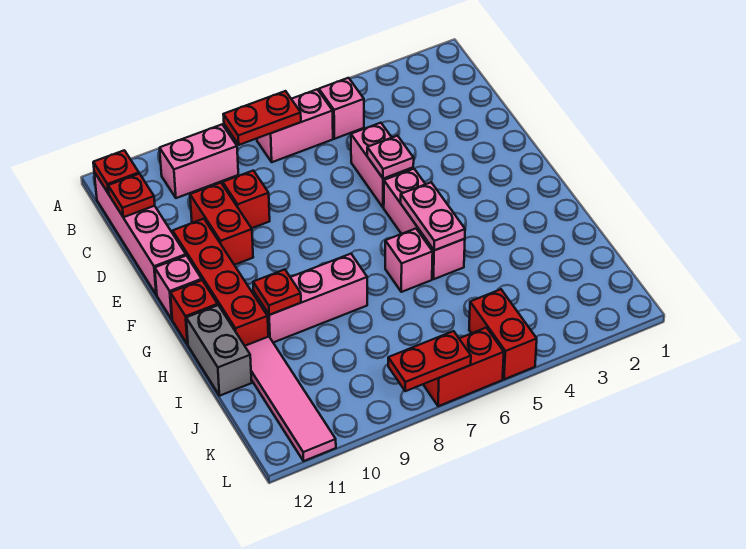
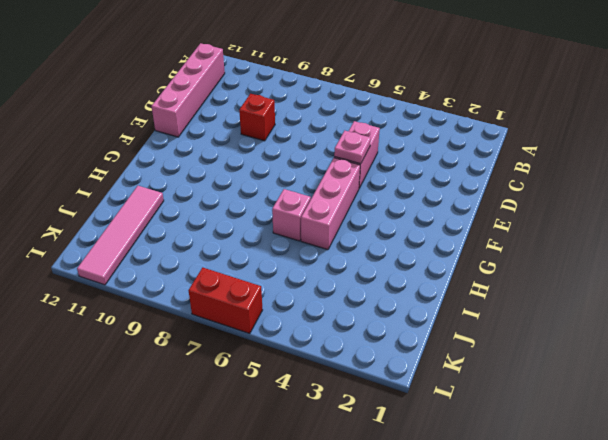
none -> pink 1x1 brick [319,78,364,139]
none -> pink 1x2 brick [257,89,333,162]
none -> pink 1x2 brick [160,124,238,198]

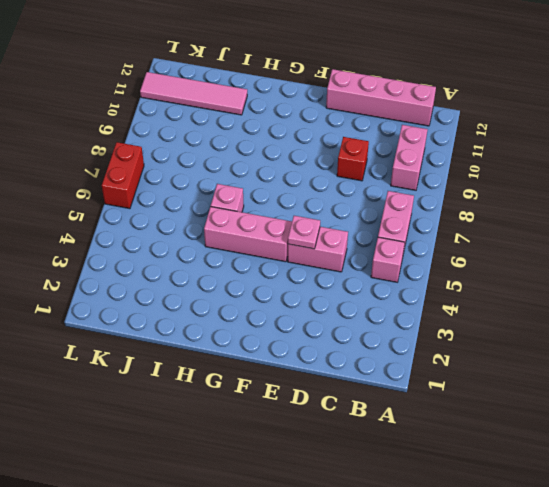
none -> red 1x2 brick [190,183,253,265]
none -> red 1x4 brick [173,219,268,346]
none -> pink 1x1 brick [155,256,202,319]

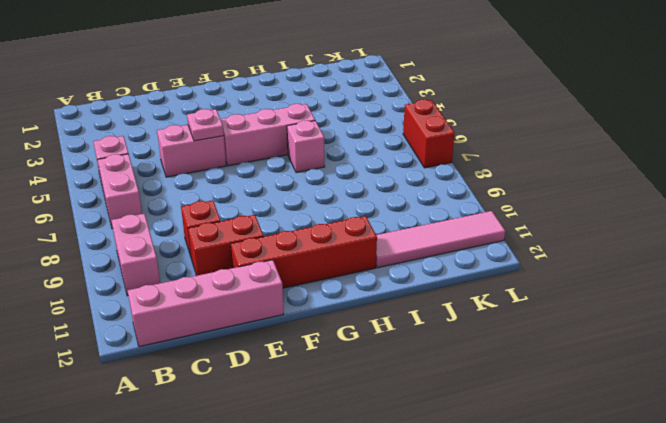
none -> pink 1x1 brick [155,256,202,319]
none -> red 1x1 brick [170,280,218,345]
none -> pink 1x3 brick [254,254,367,343]

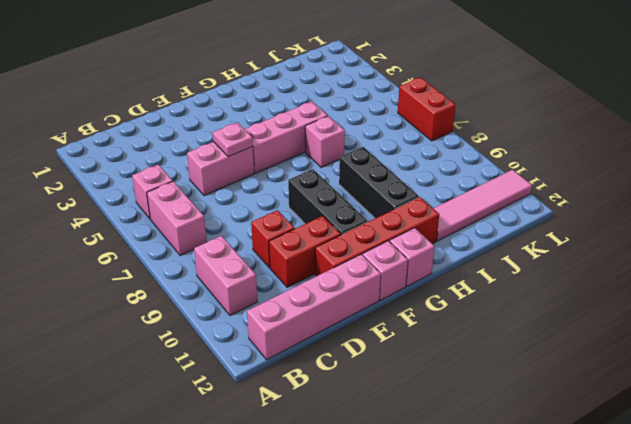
black 1x3 brick [288,169,368,235] -> none
pink 1x1 brick [390,228,435,286] -> red 1x1 brick [170,280,218,345]
black 1x3 brick [339,147,419,218] -> pink 1x3 brick [254,254,367,343]
none -> grey 1x2 brick [186,305,252,396]
none -> red 1x2 brick [469,289,537,379]
none -> red 1x2 plate [223,91,301,145]

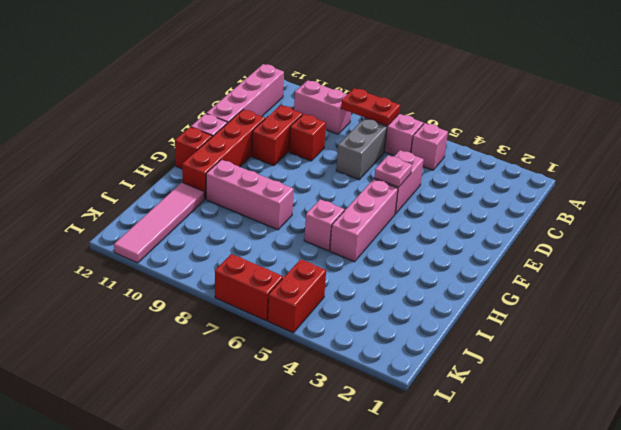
grey 1x2 brick [336,118,387,180] -> grey 1x2 brick moved to [186,305,252,396]
none -> red 1x1 plate [93,150,139,193]
none -> red 1x1 plate [108,174,155,217]
none -> pink 1x2 plate [401,183,465,251]

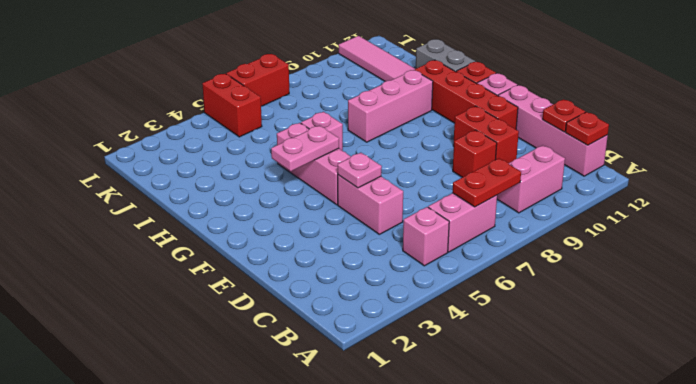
pink 1x2 plate [271,125,339,171] -> pink 1x2 plate turned to [401,183,465,251]
none -> red 1x1 plate [253,269,301,315]
none -> red 1x2 plate [388,331,471,391]

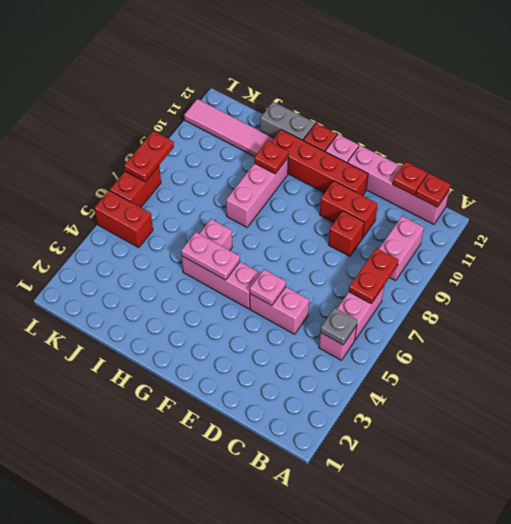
grey 1x1 plate [320,308,357,345] -> none

